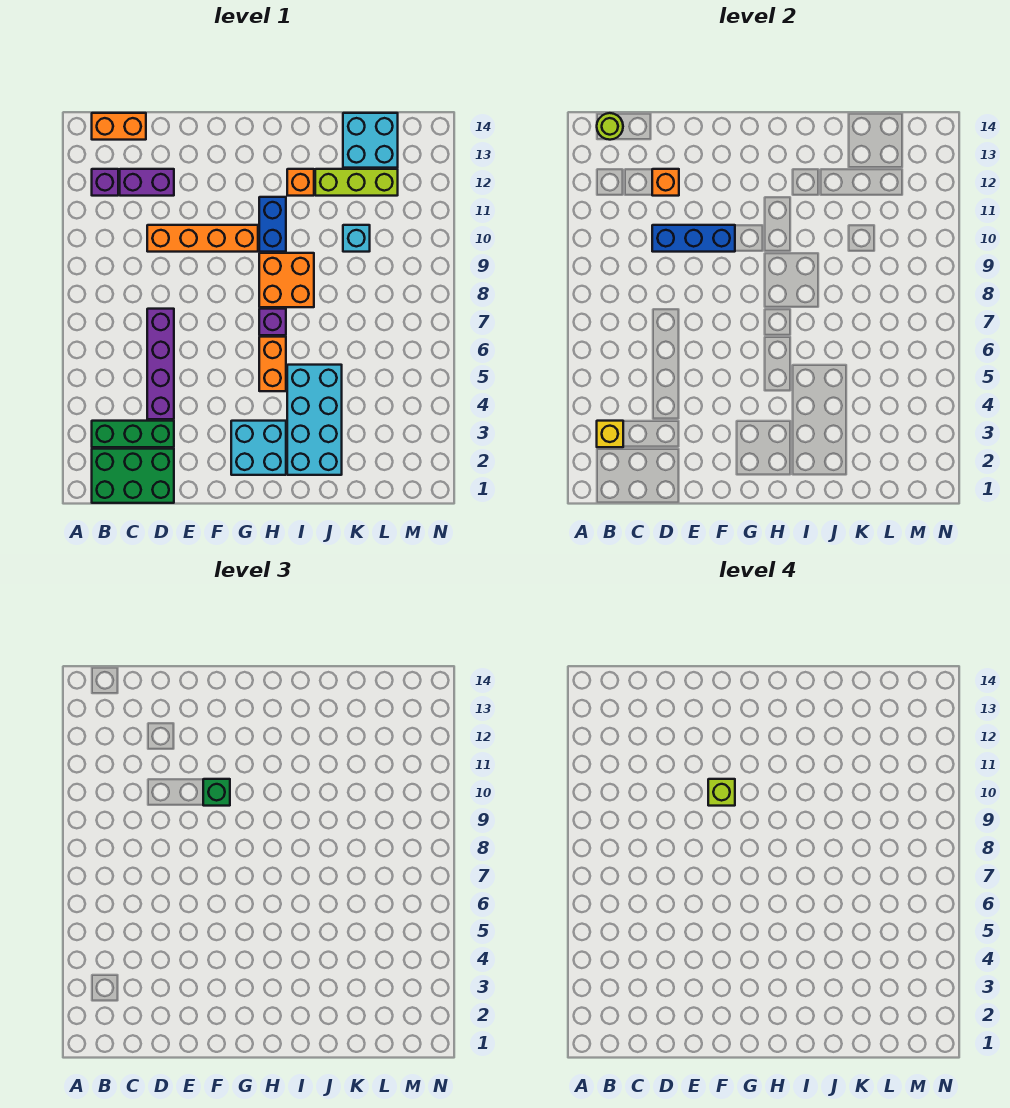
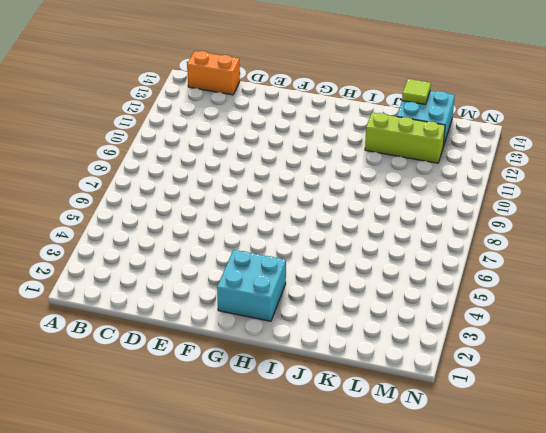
lime 1x1 tile [402,79,431,104] -> none
none -> green 2x3 brick [92,449,174,503]
none -> green 1x3 brick [92,421,174,447]
none -> purple 1x1 brick [92,169,118,196]

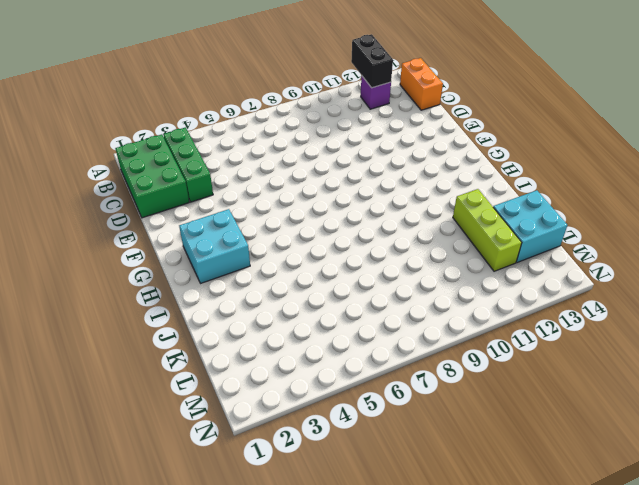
black 1x2 brick [351,34,393,88] -> none
none -> purple 1x2 brick [120,169,174,196]
none -> purple 1x4 brick [147,309,174,419]
none -> orange 1x4 brick [147,225,258,252]

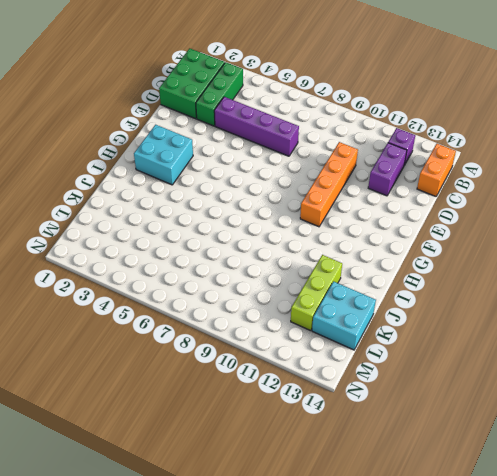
none -> orange 1x2 brick [259,337,286,391]
none -> purple 1x1 brick [259,309,286,335]
none -> orange 2x2 brick [259,253,314,307]

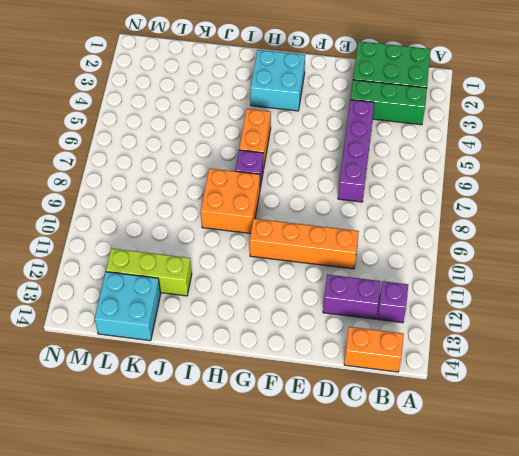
none -> blue 1x2 brick [259,197,286,252]
none -> cyan 2x4 brick [287,365,342,475]
none -> orange 1x1 brick [287,169,314,196]

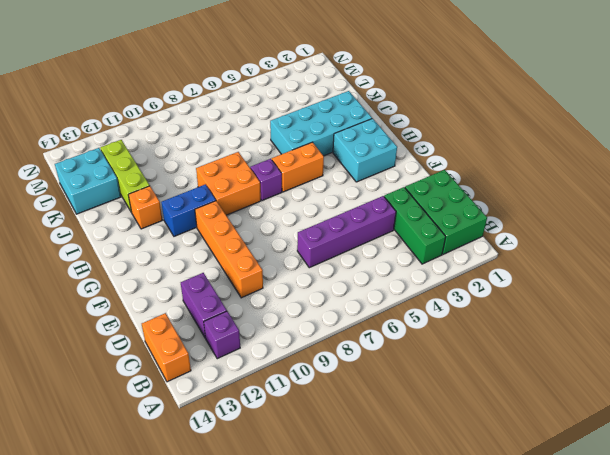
none -> cyan 1x1 brick [343,225,370,252]
none -> yellow 1x1 brick [597,421,623,447]
none -> lime 1x1 round brick [597,113,623,140]

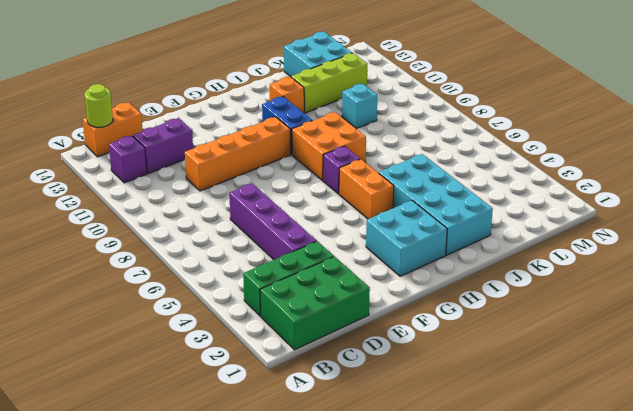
none -> yellow 1x1 brick [597,421,623,447]
none -> blue 1x3 brick [652,225,735,252]
none -> orange 1x1 brick [652,169,679,196]

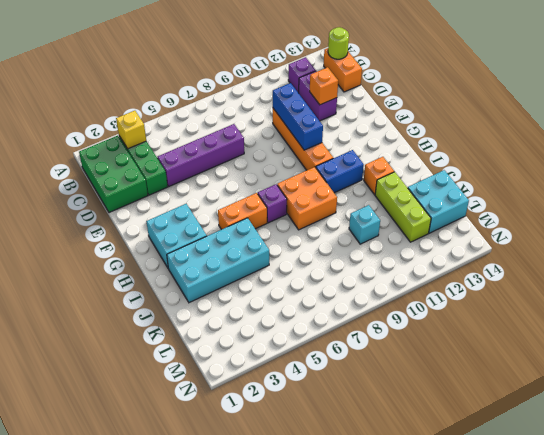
none -> green 1x1 brick [203,779,230,806]
none -> lime 1x1 brick [708,779,735,806]

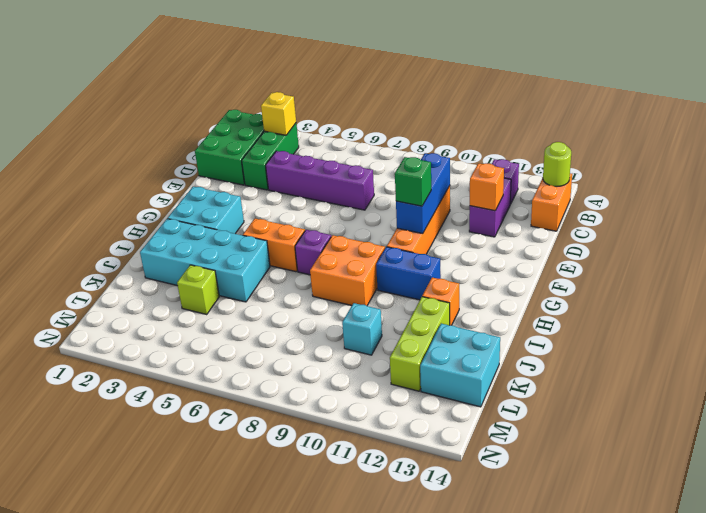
lime 1x1 brick [177,265,219,314] -> lime 1x1 brick moved to [708,779,735,806]

